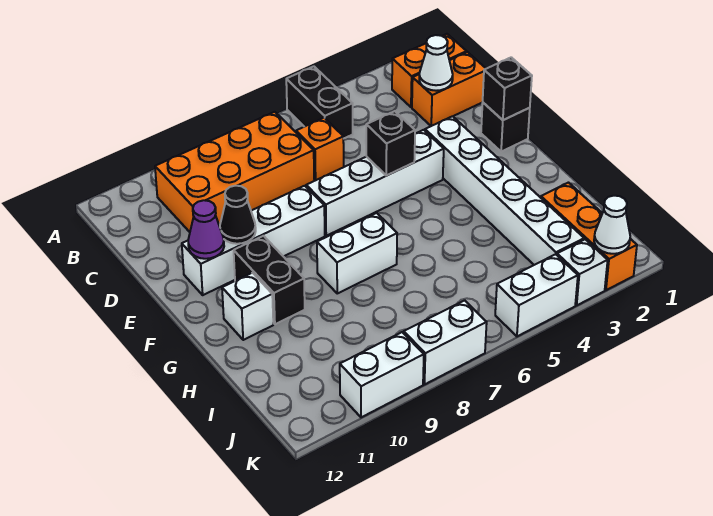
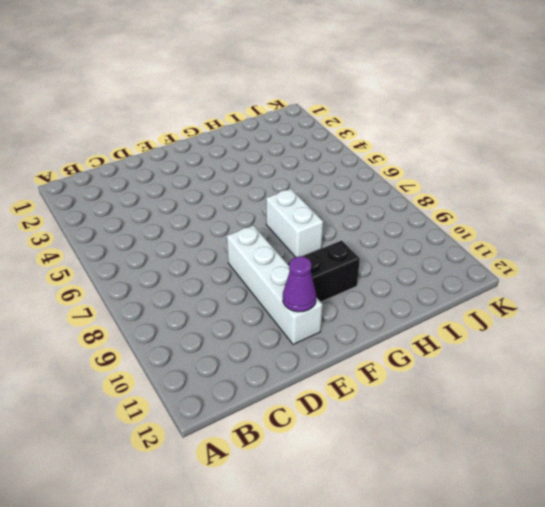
none -> black 1x2 brick [286,66,353,139]
none -> orange 1x2 brick [392,34,467,107]
none -> orange 2x4 brick [155,112,314,232]

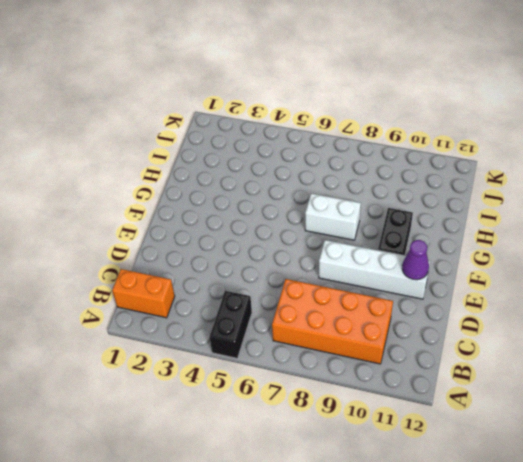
none -> orange 1x2 brick [412,52,486,126]
none -> orange 1x1 brick [296,118,344,180]
none -> black 1x1 brick [481,103,530,152]

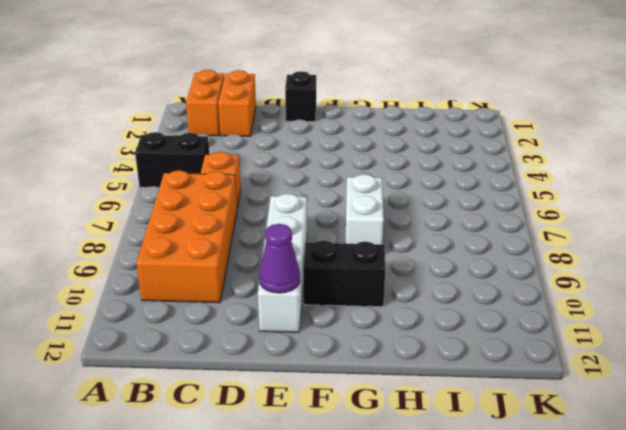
none -> white 1x6 brick [425,116,584,265]
none -> white 1x4 brick [306,130,444,236]
none -> white 1x1 brick [222,273,273,340]

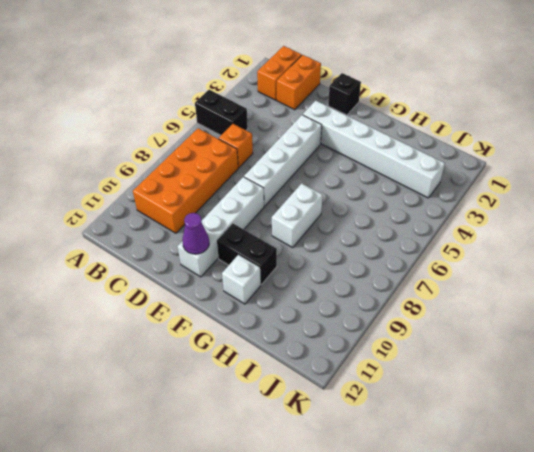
none -> orange 1x3 brick [541,183,637,290]
none -> white 1x1 brick [557,239,608,305]
none -> white 1x2 brick [495,254,578,336]

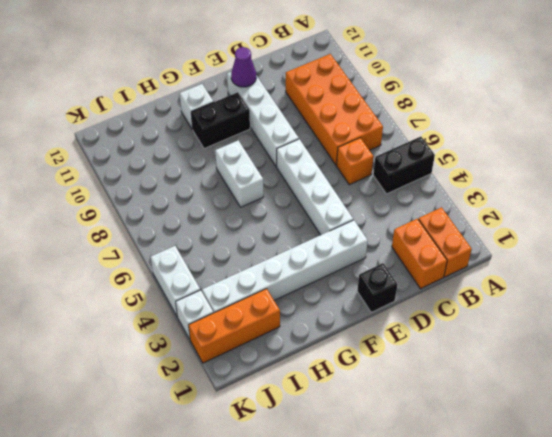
none -> white 1x2 brick [404,300,487,384]
none -> white 1x2 brick [340,332,424,417]
none -> white 1x1 cone [419,35,453,91]

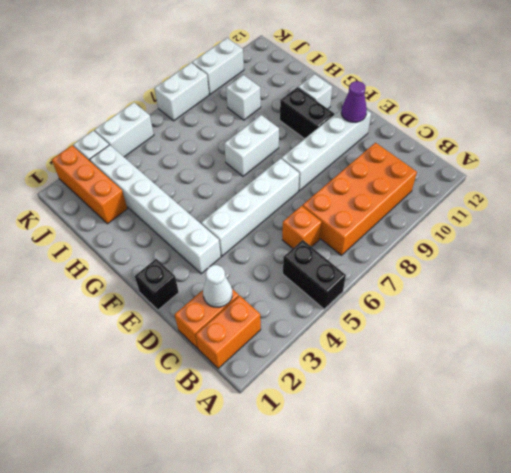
white 1x1 brick [226,75,261,120] -> none
none -> black 1x1 brick [483,57,532,120]
none -> black 1x1 brick [366,111,415,176]
none -> black 1x1 cone [220,186,256,244]

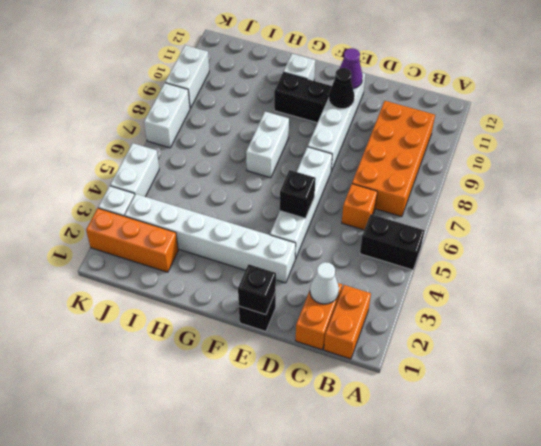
none -> white 1x1 cone [594,196,630,254]

